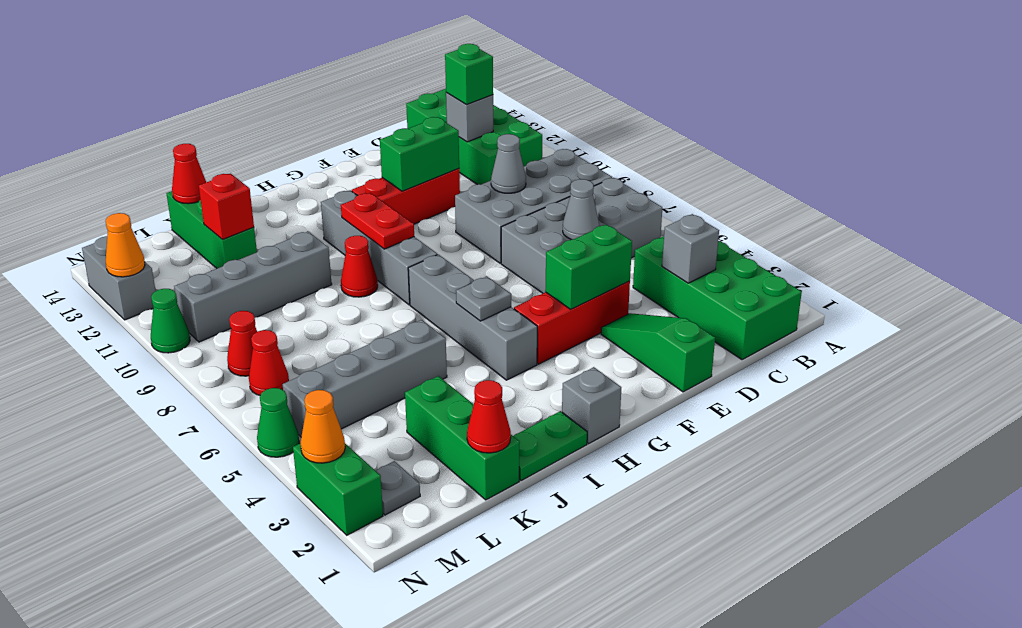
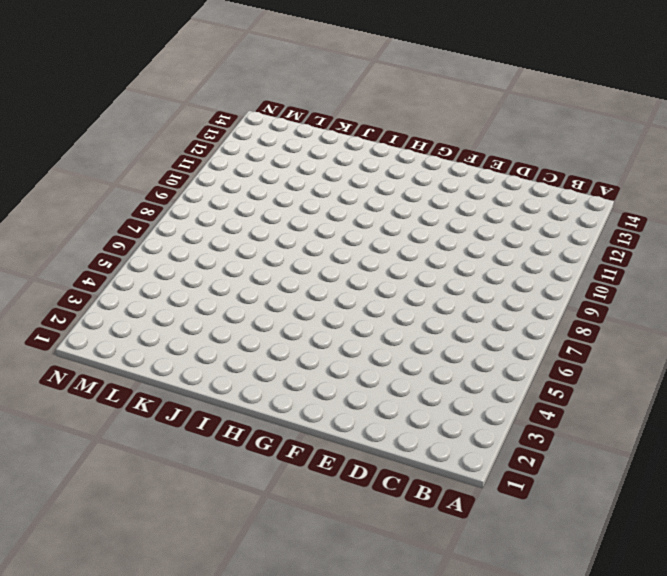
none -> green 2x4 brick [633,236,802,360]
none -> grey 2x4 brick [501,178,662,293]
none -> grey 2x4 brick [455,149,612,263]
none -> green 2x4 brick [406,89,542,185]

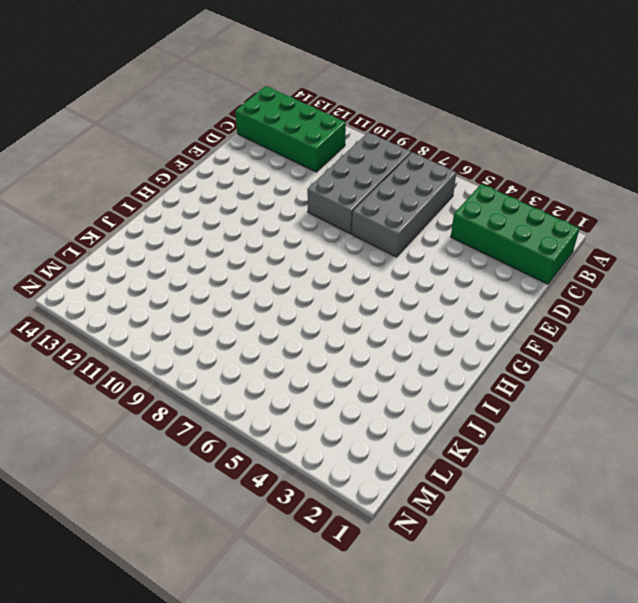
none -> green 1x3 slope [601,313,715,392]
none -> red 1x3 brick [514,281,630,364]
none -> red 1x3 brick [352,169,460,224]
none -> grey 1x1 brick [562,367,621,444]

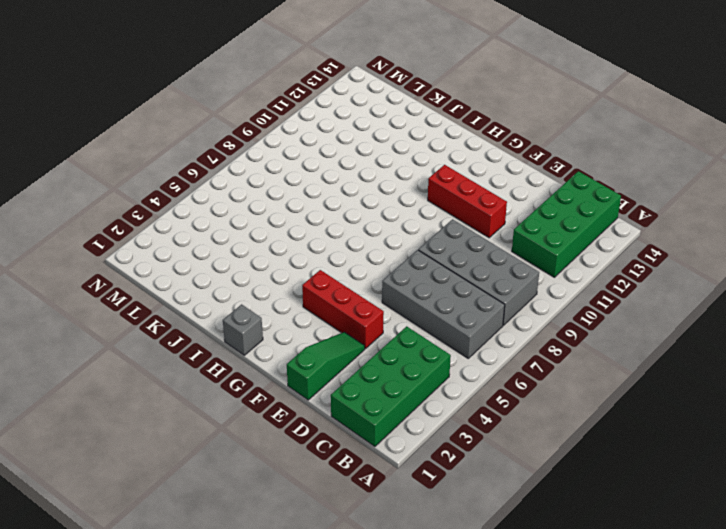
none -> grey 1x4 brick [408,255,537,380]
none -> grey 1x4 brick [321,190,438,305]
none -> green 1x2 plate [514,411,587,481]
none -> red 1x1 cone [341,236,378,297]

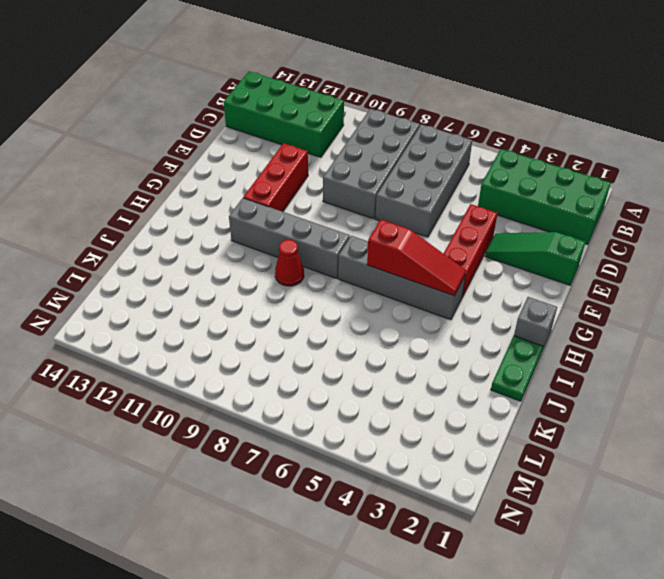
red 1x3 slope [367,220,466,296] -> grey 1x1 plate [456,276,511,321]
none -> grey 1x4 brick [283,320,447,437]
none -> grey 1x4 brick [174,231,332,342]
none -> green 1x3 brick [405,376,520,500]
none -> green 1x3 brick [167,191,257,268]

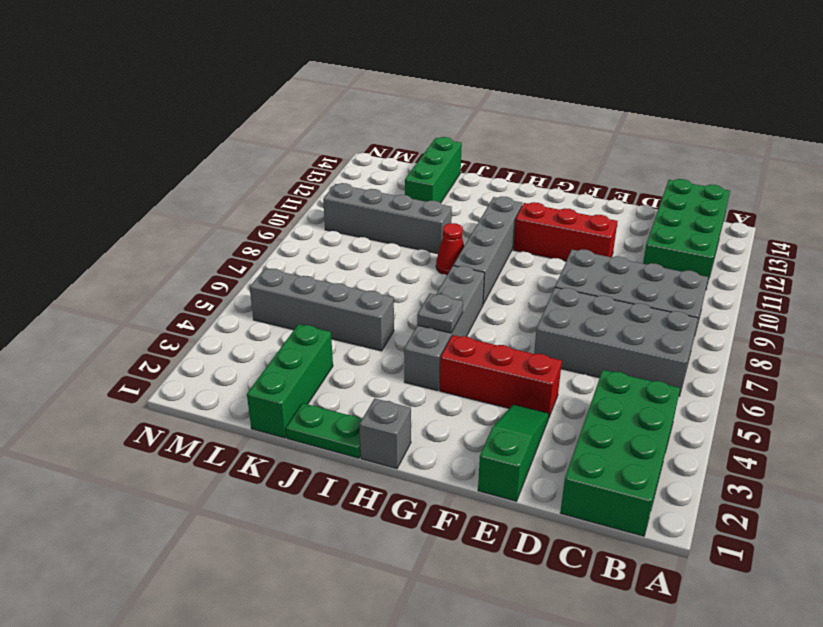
none -> grey 1x1 plate [376,461,420,515]
none -> red 1x1 cone [249,330,289,395]
none -> red 1x1 cone [227,311,257,376]
none -> green 1x2 brick [293,443,383,535]

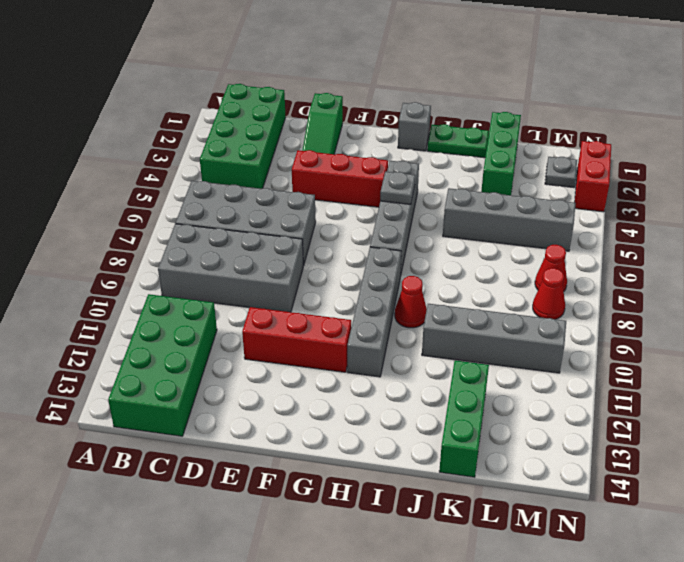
red 1x2 brick [575,141,611,212] -> green 1x2 brick [293,443,383,535]
none -> green 1x1 cone [257,388,299,457]
none -> green 1x1 cone [151,289,190,353]
none -> grey 1x2 brick [82,236,156,320]
none -> grey 1x1 brick [662,214,719,283]

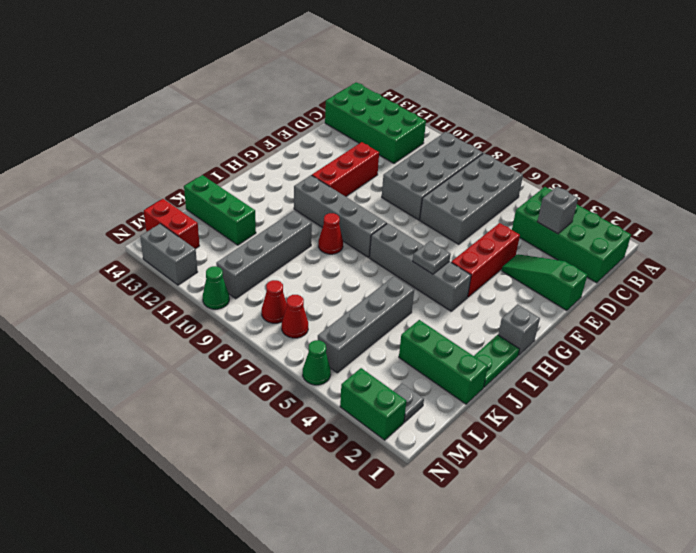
red 1x2 brick [144,199,200,249] -> none
none -> grey 1x1 brick [446,93,493,142]
none -> grey 1x1 cone [563,179,599,240]
none -> grey 1x1 cone [491,134,526,193]
none -> green 1x2 brick [545,225,632,309]

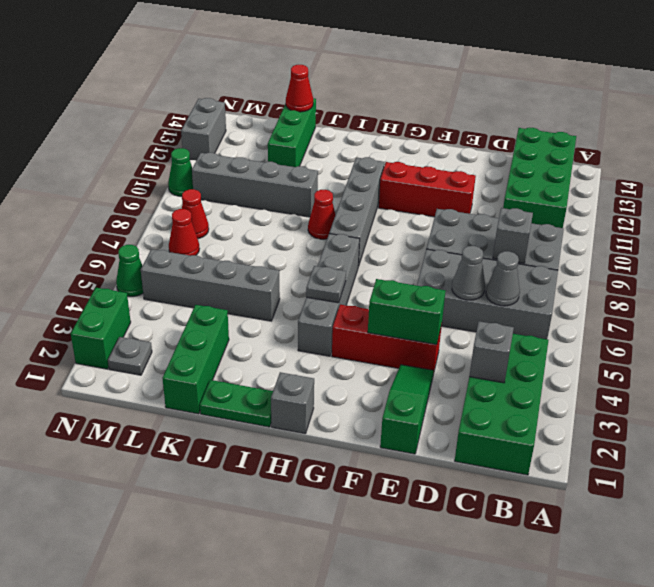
grey 1x1 cone [486,251,520,306] -> grey 1x1 cone moved to [491,134,526,193]
grey 1x1 brick [493,208,533,263] -> grey 1x1 brick moved to [446,93,493,142]
none -> green 1x2 brick [380,117,459,191]
none -> red 1x2 plate [341,193,414,249]
none -> red 1x1 cone [467,380,511,453]
none -> red 1x1 brick [199,174,254,240]

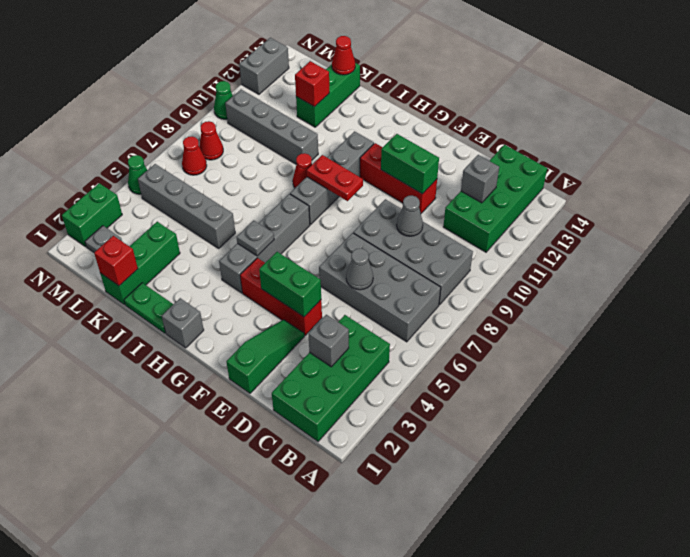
red 1x2 plate [307,155,363,201] -> red 1x2 plate turned to [341,193,414,249]
red 1x1 brick [94,236,138,286] -> red 1x1 cone [467,380,511,453]
none -> orange 1x1 cone [301,390,345,463]
none -> orange 1x1 cone [105,213,145,277]
none -> green 1x1 brick [445,44,493,104]

